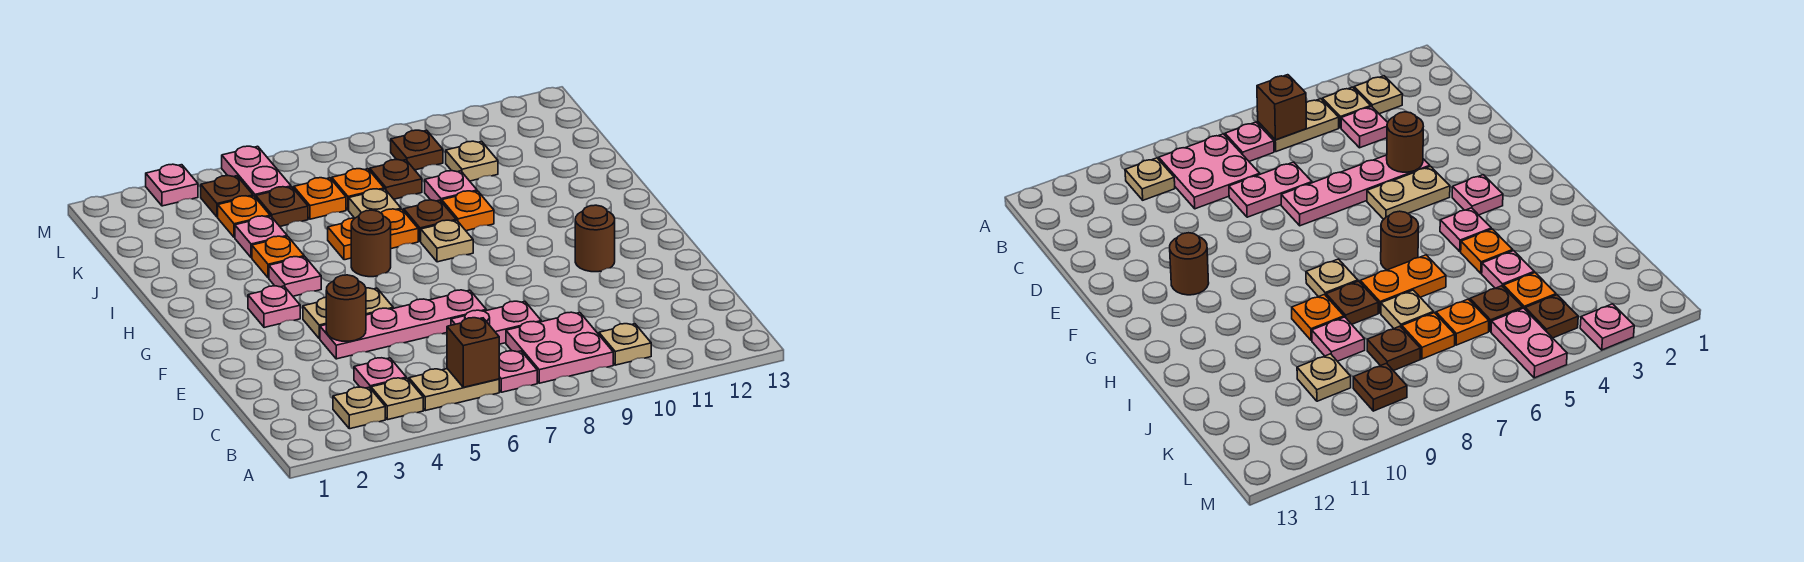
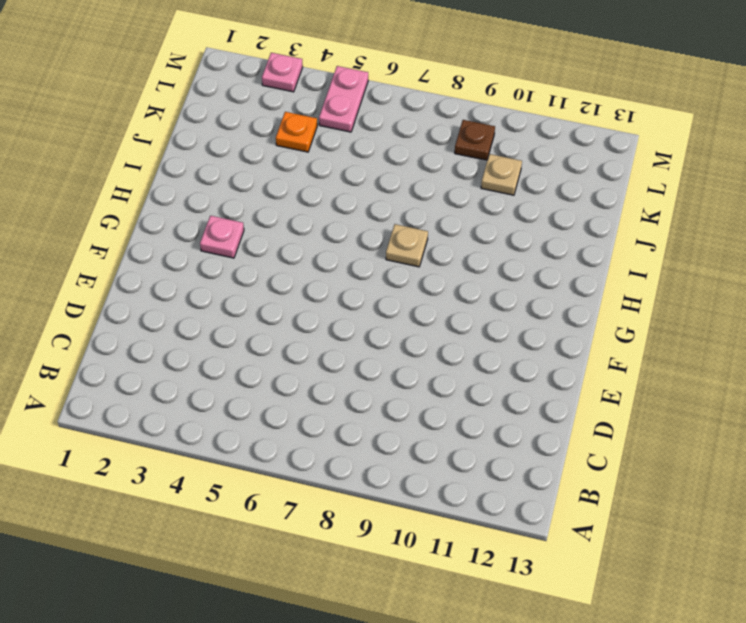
none -> tan 1x1 plate [333,387,385,429]
none -> tan 1x1 plate [371,378,423,420]
none -> tan 1x2 plate [409,369,499,411]
none -> pink 1x1 plate [499,351,537,392]

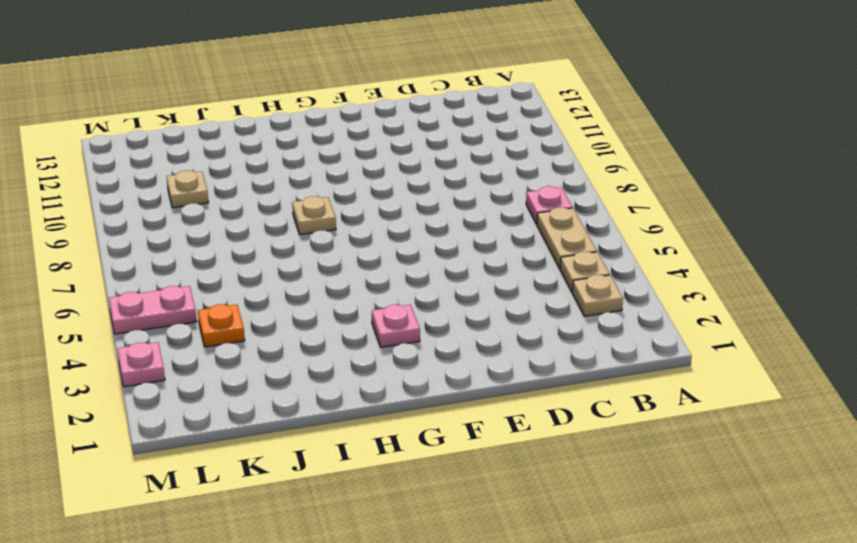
none -> pink 2x2 plate [506,312,613,383]
none -> tan 1x1 plate [599,324,651,365]
none -> pink 1x1 plate [354,358,406,389]
none -> pink 1x2 plate [451,301,541,344]

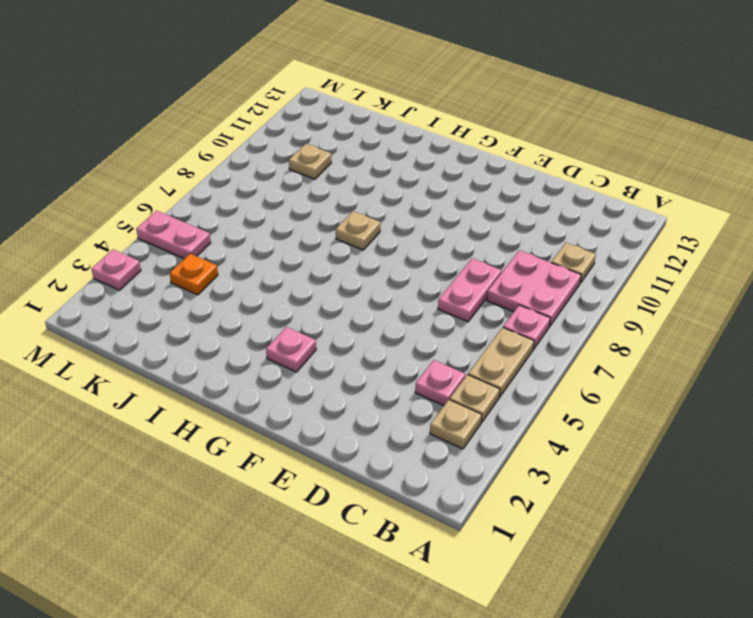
none -> pink 1x4 plate [320,290,486,359]
none -> tan 1x2 plate [303,288,393,339]
none -> brown 1x1 round brick [575,205,615,272]
none -> pink 1x1 plate [269,257,321,296]

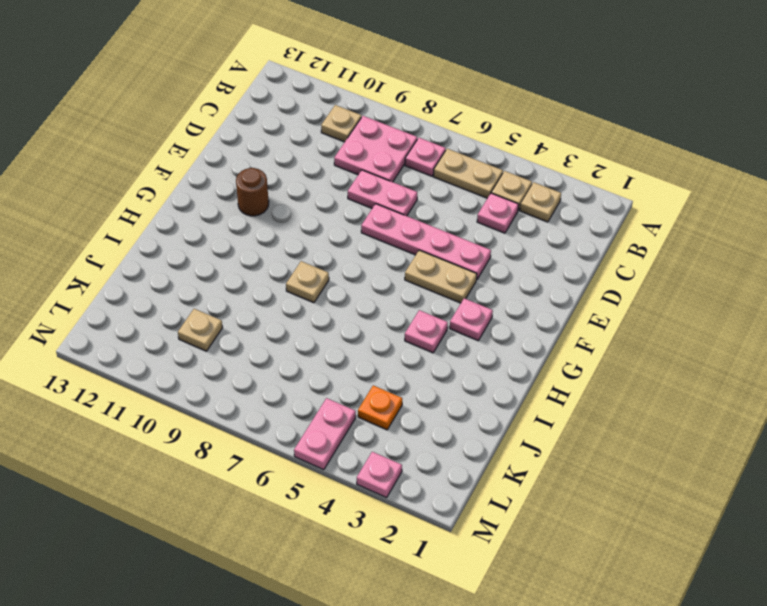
none -> brown 1x1 round brick [351,210,391,277]
none -> orange 1x1 plate [252,236,304,278]
none -> orange 1x2 plate [328,209,418,260]
none -> brown 1x1 plate [404,200,456,242]

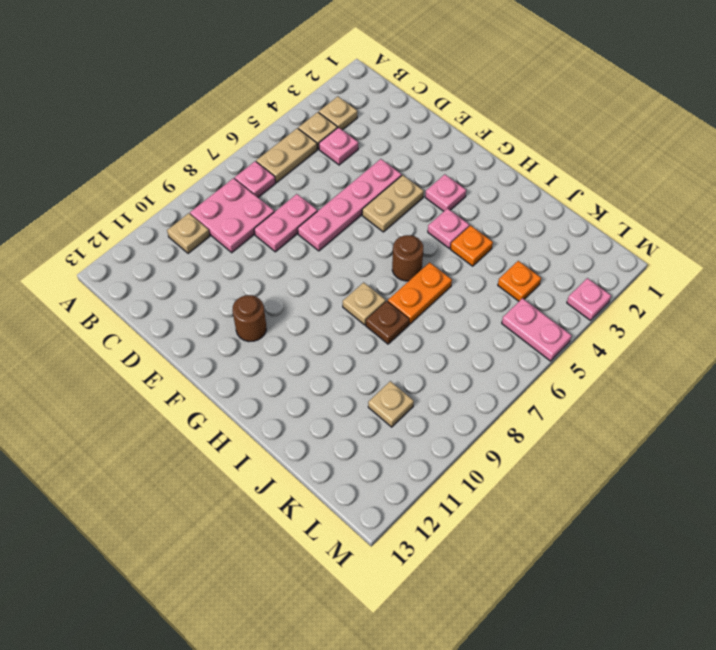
none -> orange 1x1 plate [442,191,494,231]
none -> pink 1x1 plate [235,216,287,258]
none -> tan 1x1 plate [349,189,401,218]
none -> pink 1x1 plate [425,171,477,202]

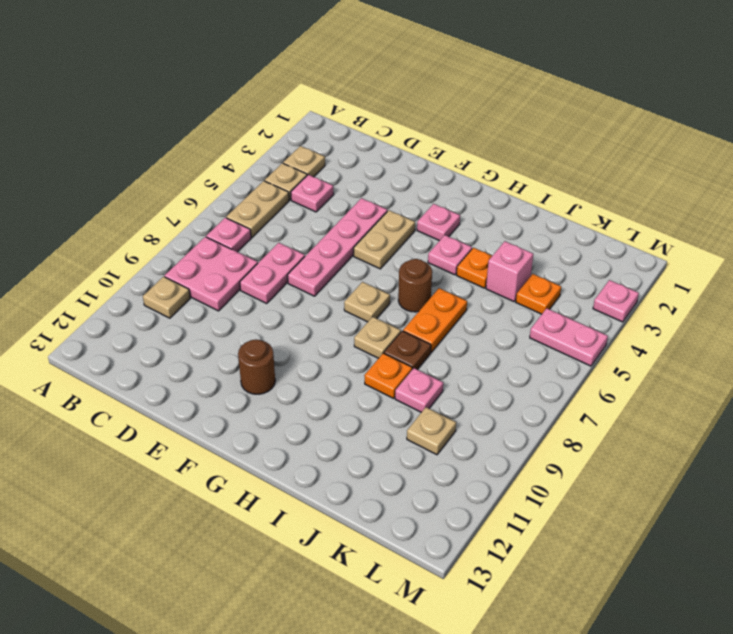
tan 1x1 plate [344,282,390,322] -> tan 1x1 plate moved to [349,189,401,218]
pink 1x1 brick [486,241,533,302] -> pink 1x1 plate [235,216,287,258]
none -> brown 1x1 plate [256,187,308,226]
none -> orange 1x1 plate [294,178,346,219]
none -> orange 1x1 plate [332,169,384,210]
none -> brown 1x1 plate [370,160,422,199]

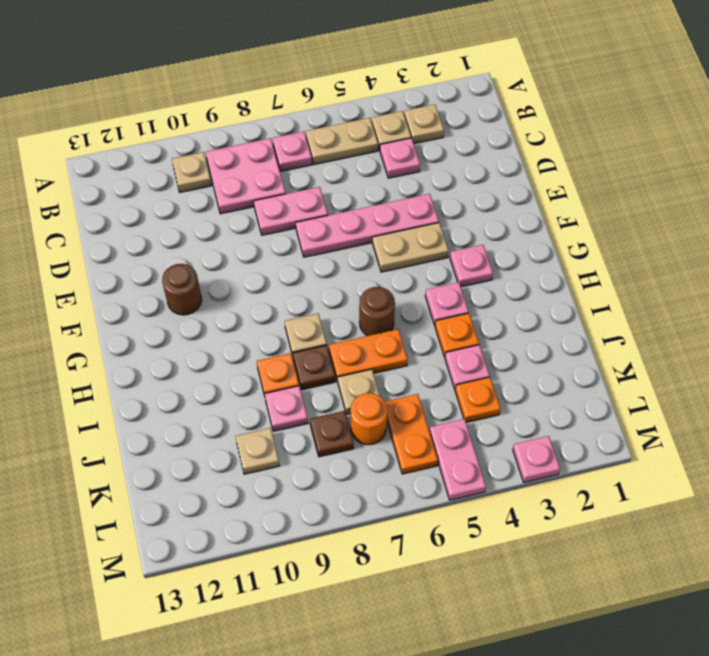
orange 1x2 plate [385,394,438,474] -> orange 1x1 plate [294,178,346,219]
orange 1x1 round brick [351,393,387,445] -> orange 1x1 plate [332,169,384,210]
none -> brown 1x1 plate [256,187,308,226]
none -> brown 1x1 plate [201,176,253,217]
none -> brown 1x1 plate [391,130,443,170]
none -> brown 1x1 brick [447,318,499,387]

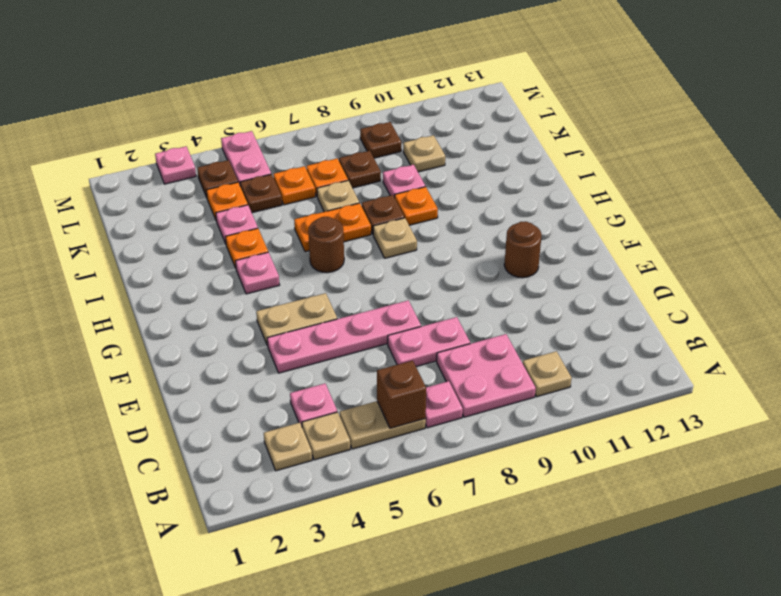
none -> pink 1x1 plate [248,286,300,328]
none -> brown 1x1 round brick [326,275,366,341]

